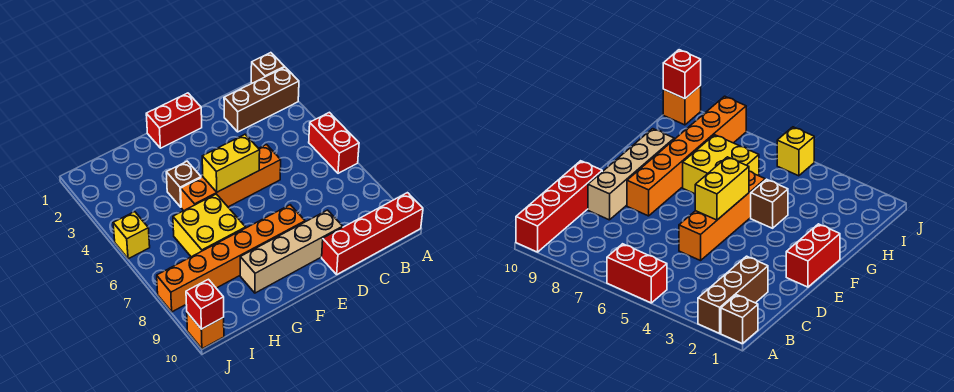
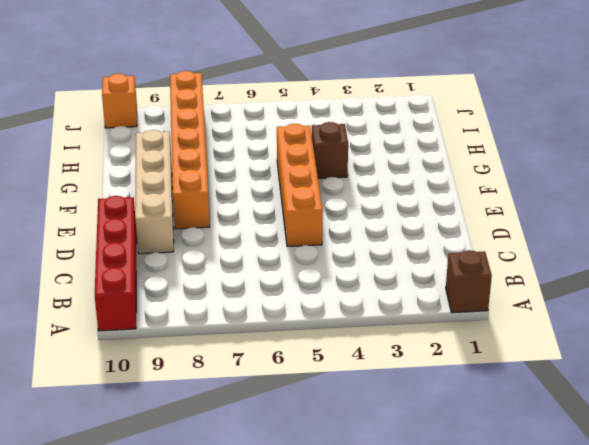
none -> brown 1x3 brick [224,67,299,132]
none -> red 1x2 brick [309,112,359,173]
none -> red 1x2 brick [146,93,202,148]

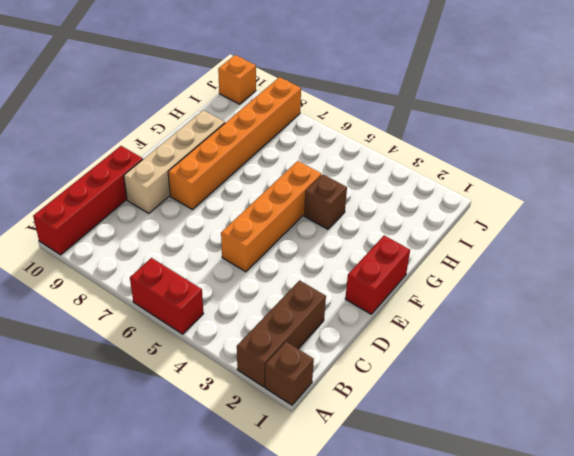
none -> yellow 2x2 brick [173,194,246,257]
none -> yellow 1x1 brick [113,212,150,259]
none -> yellow 1x2 brick [202,134,260,192]

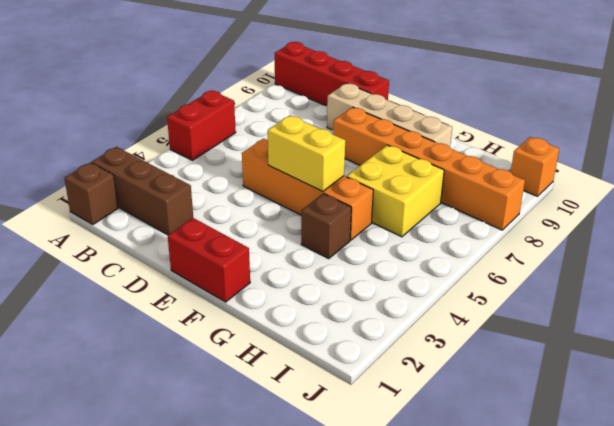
none -> yellow 1x1 brick [113,212,150,259]
none -> red 1x1 brick [186,279,224,329]

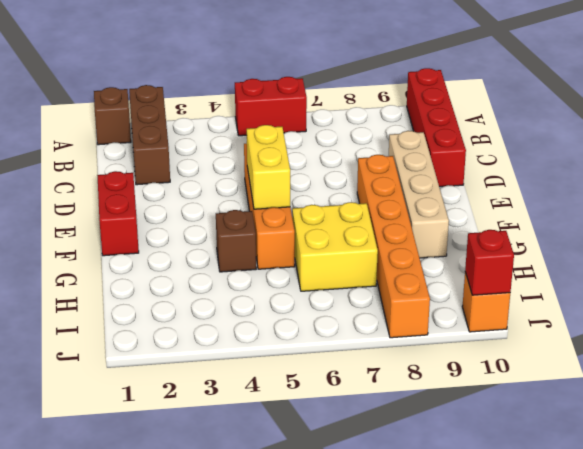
none -> yellow 1x1 brick [113,212,150,259]

